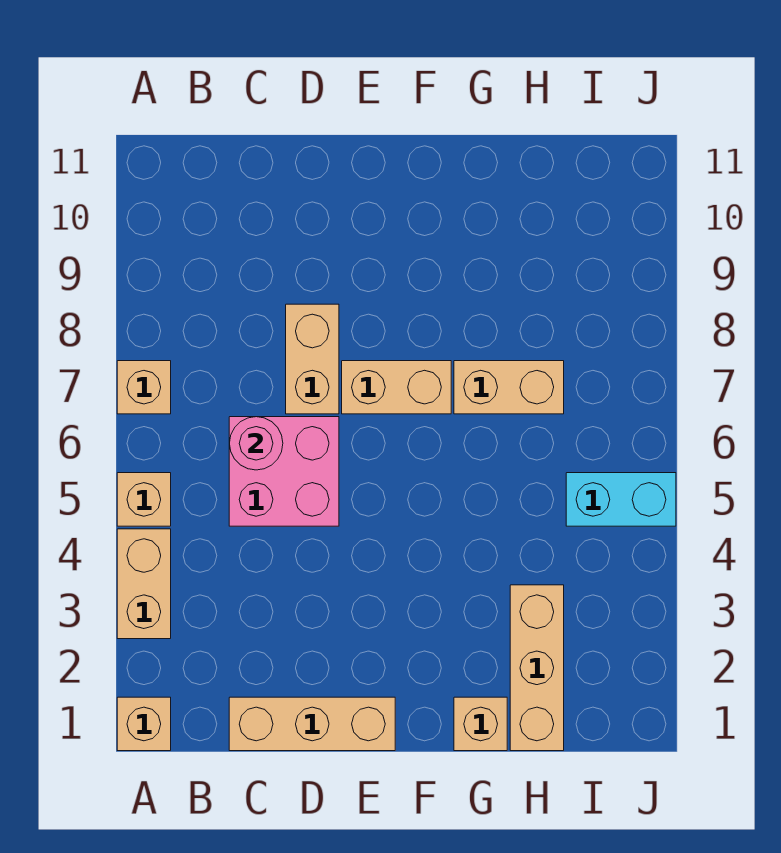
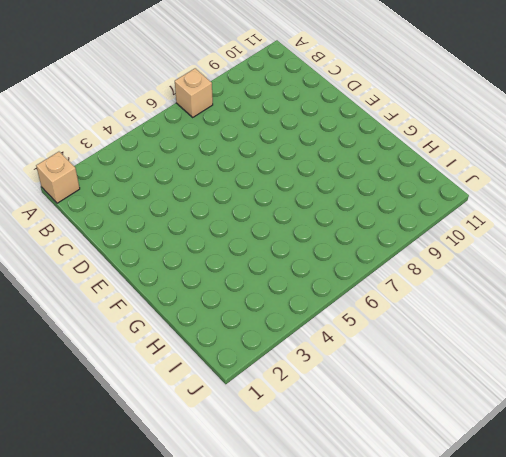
none -> tan 1x2 brick [117,529,171,639]
none -> tan 1x1 brick [117,473,171,526]
none -> tan 1x3 brick [229,697,395,751]

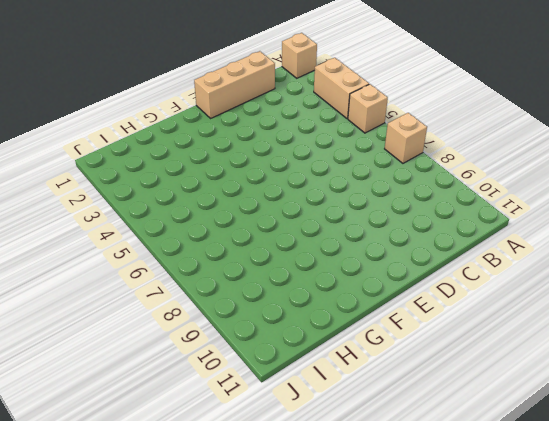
none -> pink 2x2 brick [229,417,339,526]
none -> tan 1x2 brick [286,304,339,414]
none -> tan 1x2 brick [342,361,451,414]

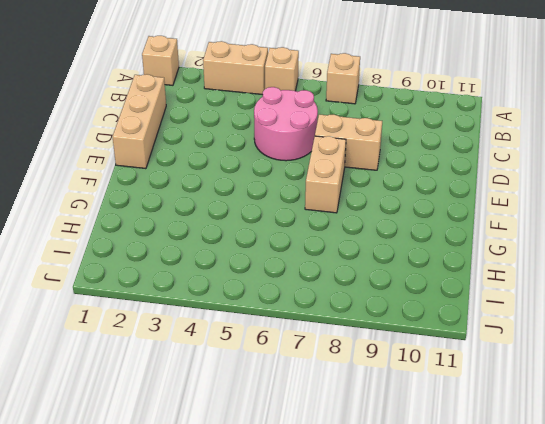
pink 2x2 round brick [254,87,318,161] -> pink 2x2 brick [229,417,339,526]
none -> tan 1x1 brick [454,697,507,751]
none -> tan 1x2 brick [454,361,564,414]
none -> tan 1x3 brick [510,585,564,751]

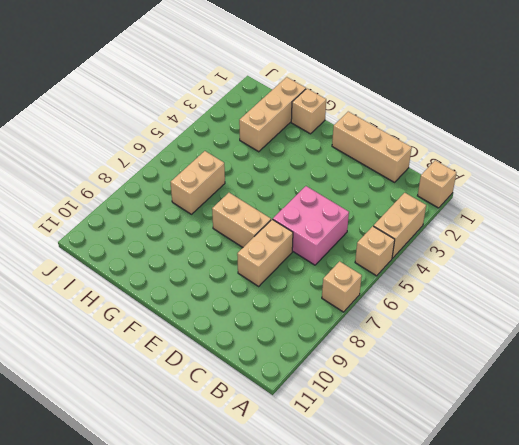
tan 1x2 brick [170,151,225,214] -> tan 1x2 brick turned to [454,361,564,414]
none -> cyan 1x2 brick [566,473,676,526]
none -> pink 1x1 round brick [230,417,283,470]

